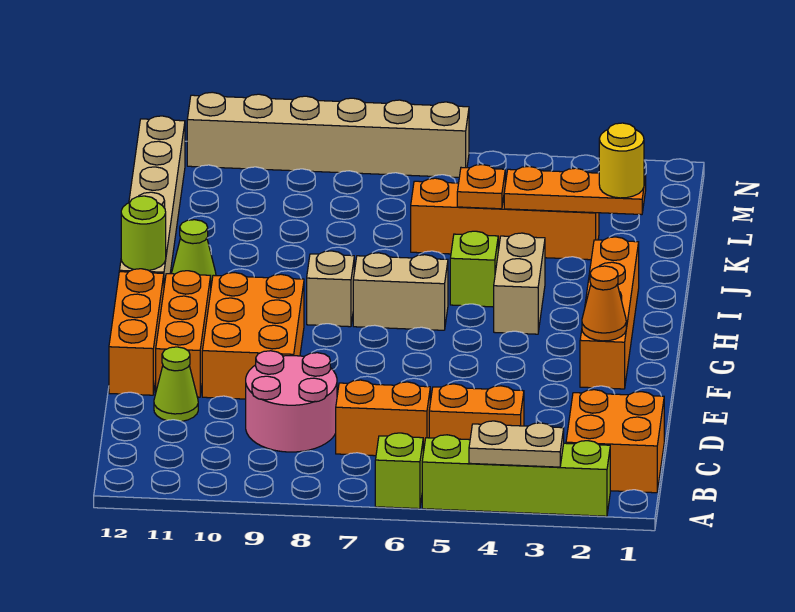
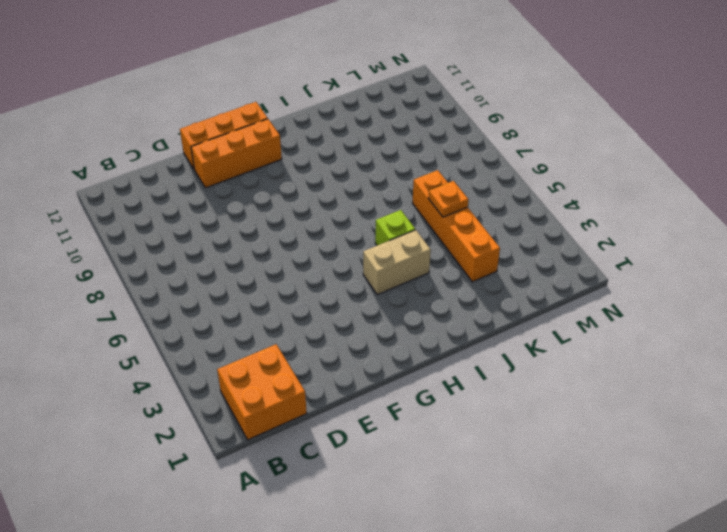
none -> lime 1x4 brick [422,435,610,516]
none -> lime 1x1 brick [375,433,423,509]
none -> orange 1x2 brick [429,384,524,440]

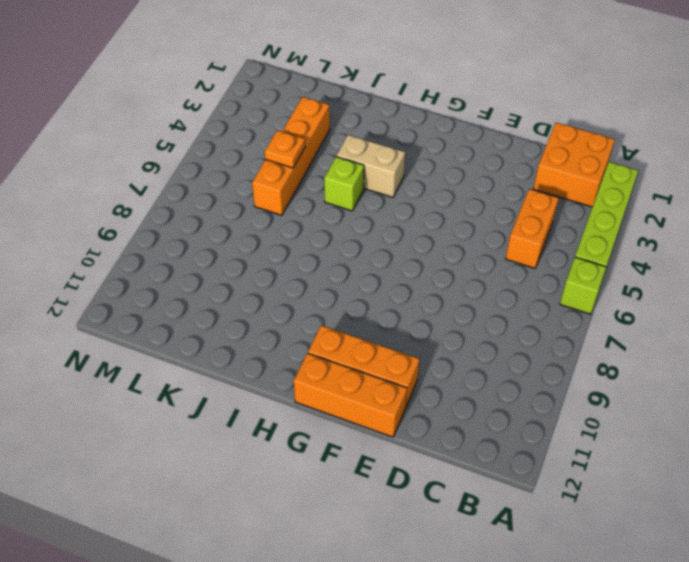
none -> orange 1x2 brick [336,380,430,456]
none -> pink 2x2 round brick [246,351,337,452]
none -> lime 1x1 cone [154,347,198,421]

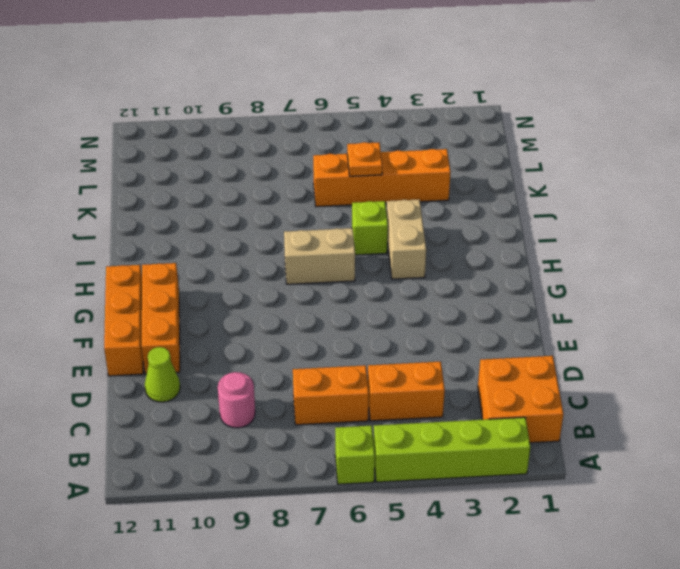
pink 1x1 round brick [218,372,255,428] -> pink 2x2 round brick [246,351,337,452]
none -> orange 2x3 brick [202,273,304,399]
none -> orange 1x4 brick [580,237,639,389]
none -> tan 1x1 brick [307,251,354,327]

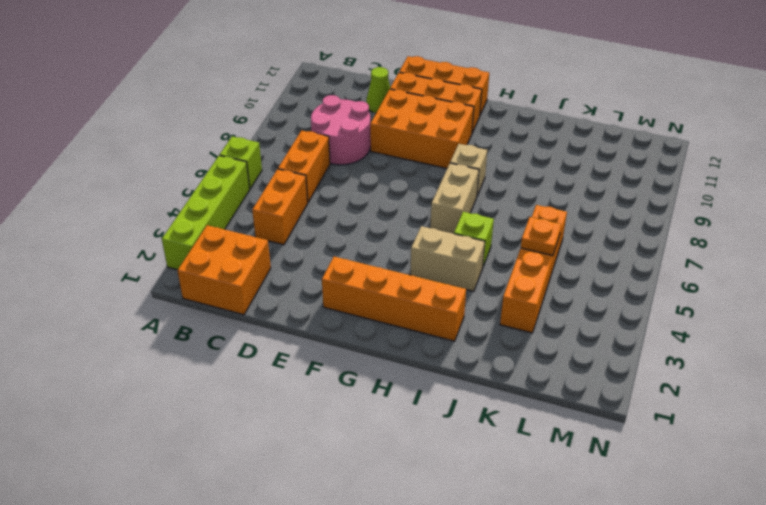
none -> tan 1x6 brick [119,116,185,285]
none -> lime 1x1 cone [171,220,216,285]
none -> tan 1x6 brick [187,92,469,177]

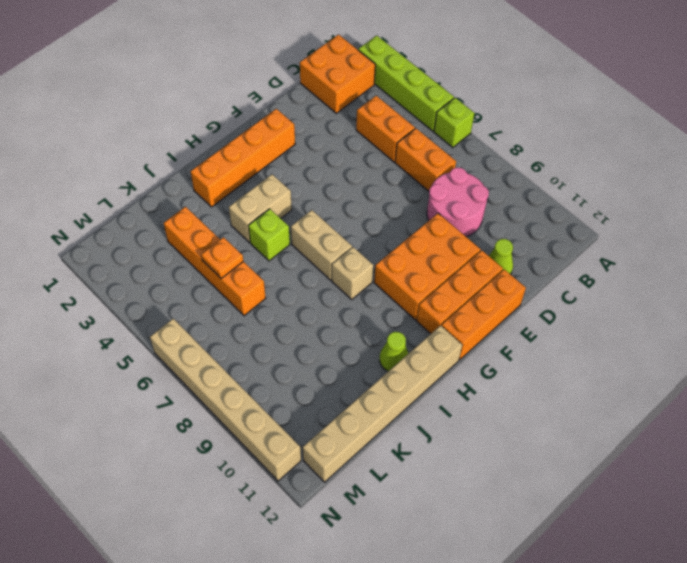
none -> tan 1x2 plate [469,421,564,467]
none -> orange 1x1 cone [582,266,626,341]
none -> lime 1x1 round brick [121,196,166,270]

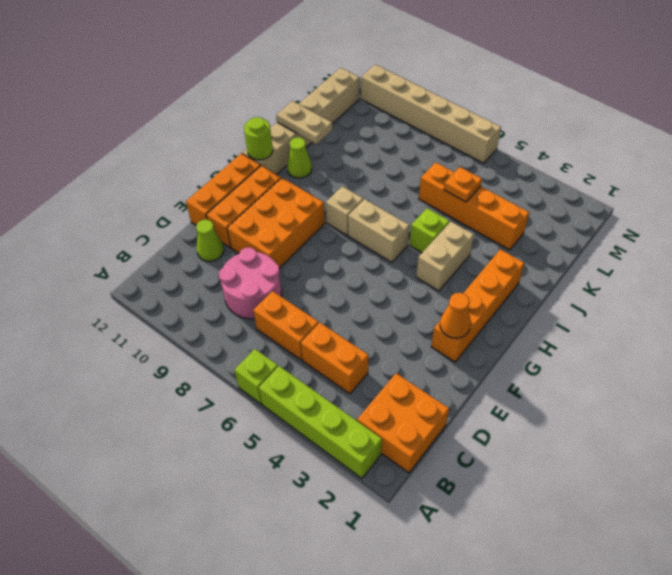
tan 1x2 plate [276,101,332,144] -> tan 1x2 plate moved to [469,421,564,467]
none -> orange 1x3 plate [504,166,646,215]
none -> yellow 1x1 round brick [599,123,644,198]

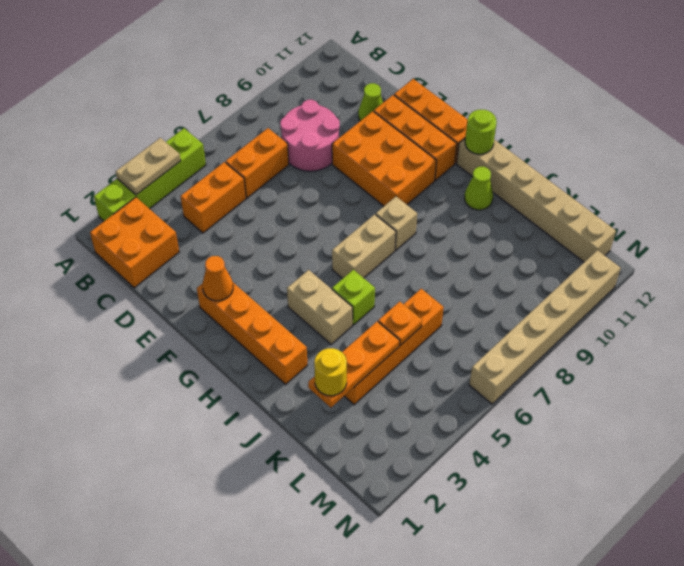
none -> lime 1x1 brick [375,433,423,509]

